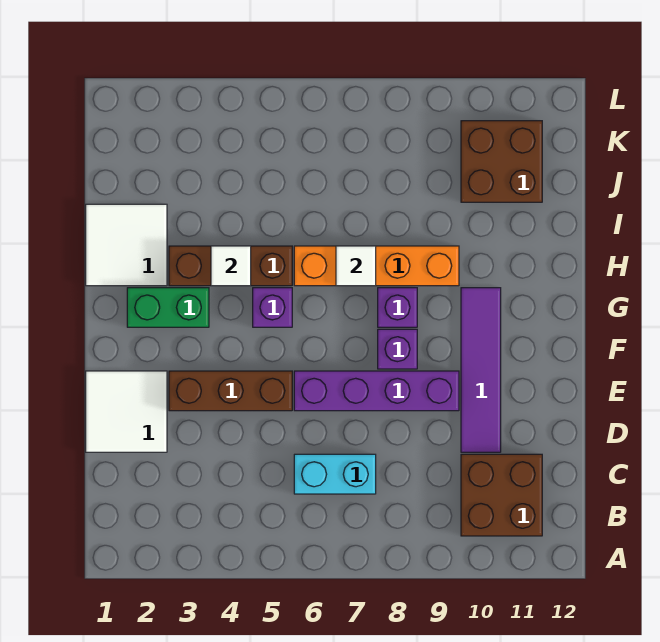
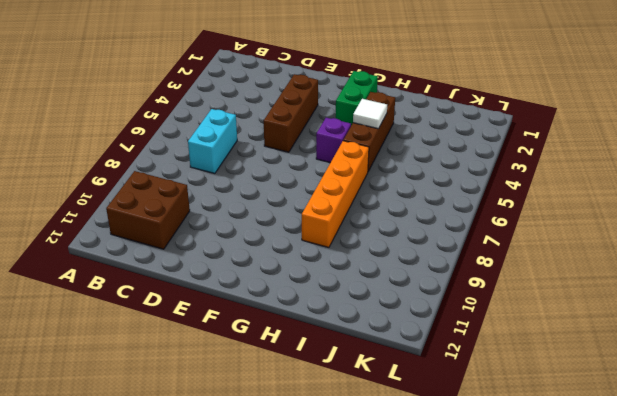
none -> white 2x2 tile [86,371,167,452]
none -> purple 1x4 tile [461,288,501,452]
none -> purple 1x4 brick [294,371,459,411]

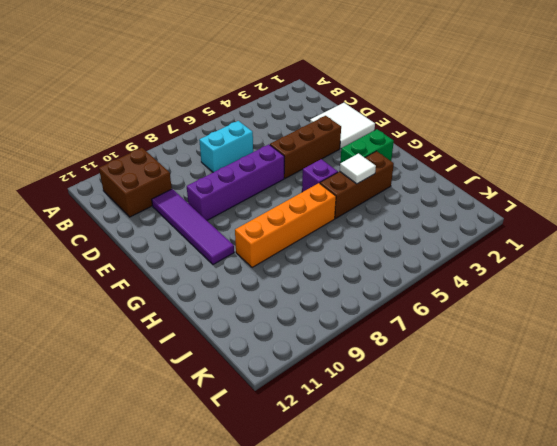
none -> purple 1x1 brick [378,329,417,369]
none -> purple 1x1 brick [378,288,417,327]
none -> white 2x2 tile [86,204,167,286]

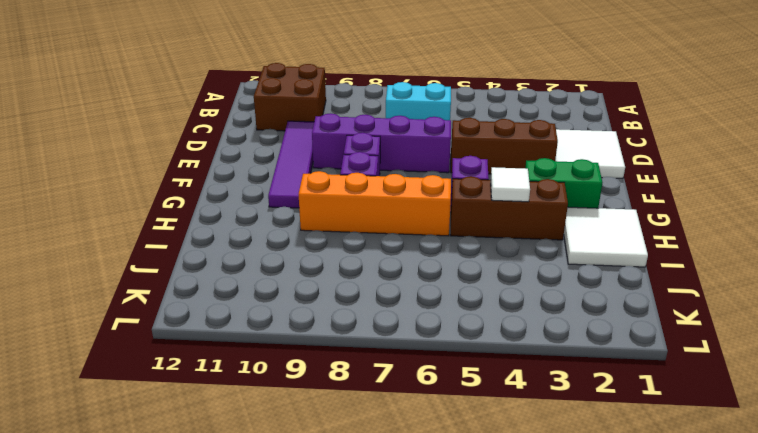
none -> brown 2x2 brick [461,121,542,202]
none -> white 1x1 tile [336,246,376,286]

